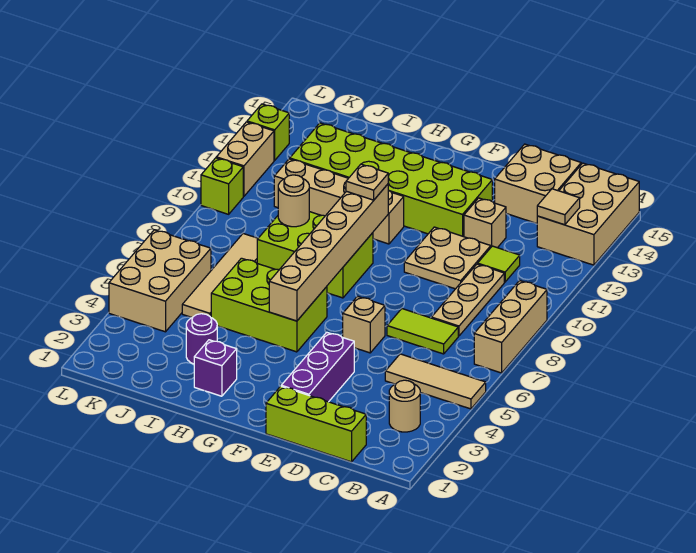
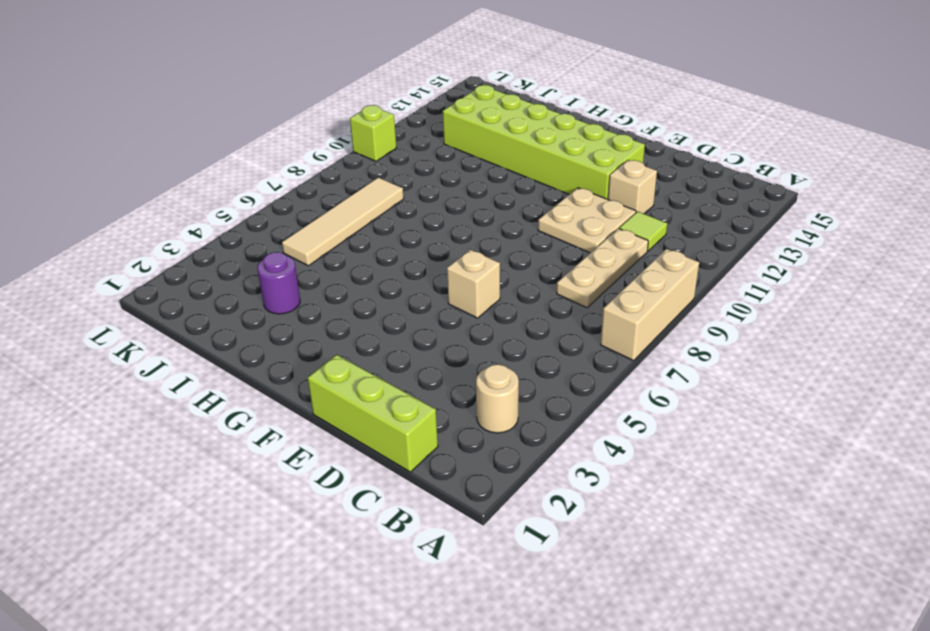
none -> tan 1x3 tile [385,354,486,409]
none -> tan 2x3 brick [537,163,639,265]
none -> lime 1x2 tile [387,309,458,354]

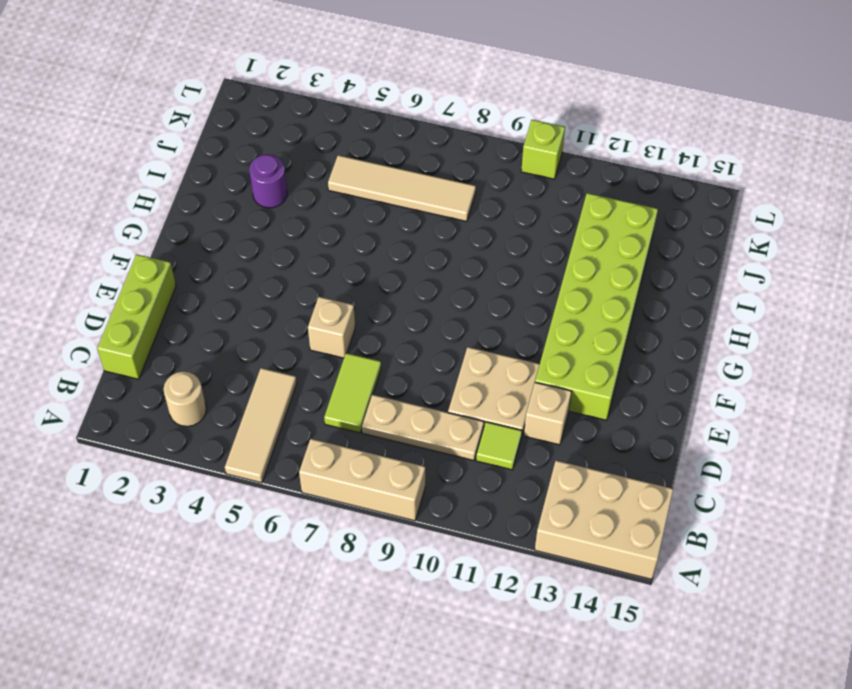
none -> tan 2x2 brick [495,144,581,223]
none -> purple 1x3 brick [281,332,354,402]
none -> lime 2x3 brick [211,258,327,352]

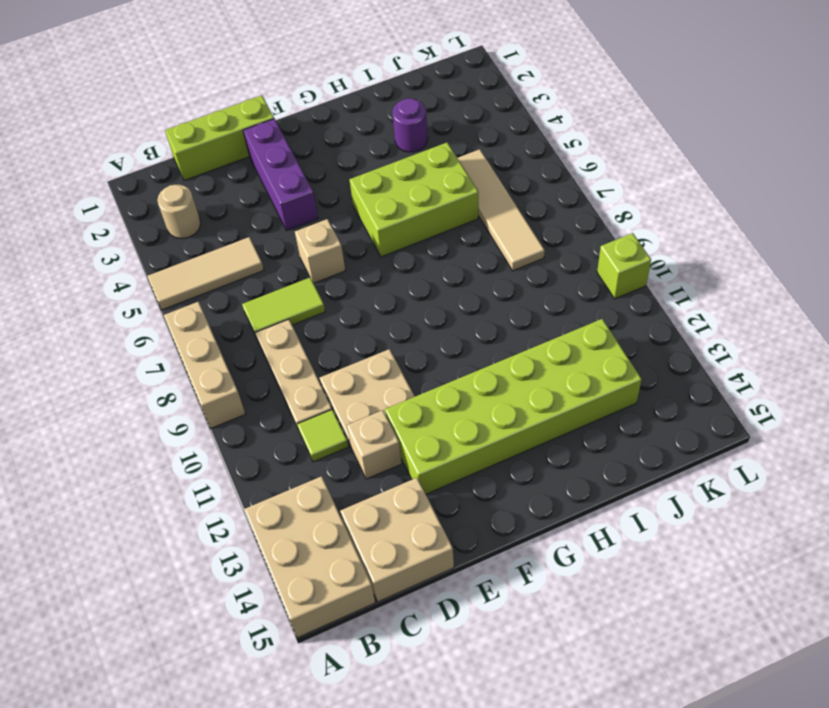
none -> lime 2x3 brick [257,212,373,298]
none -> tan 1x4 brick [274,159,404,244]
none -> purple 1x1 brick [194,340,237,396]

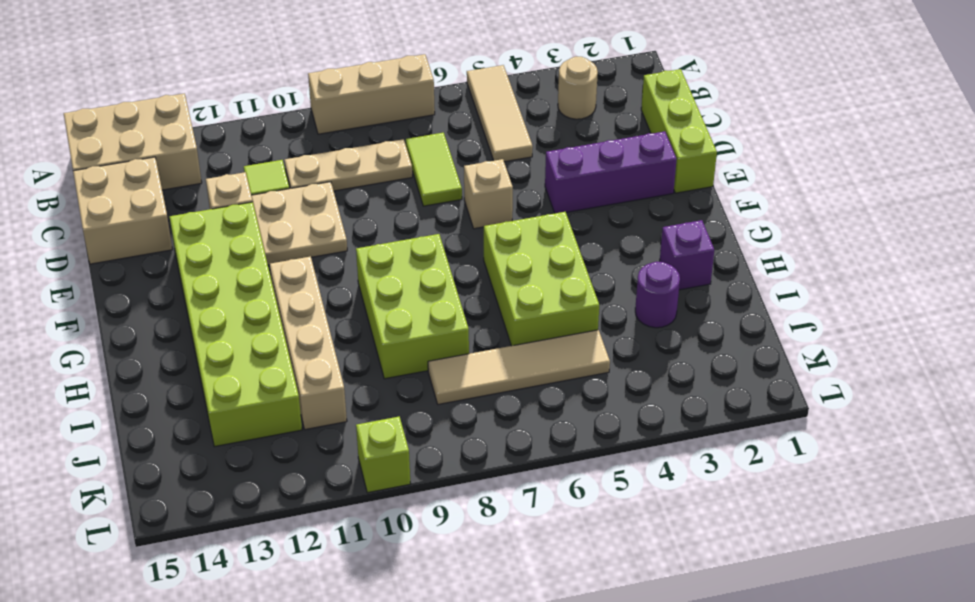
none -> tan 2x3 brick [109,230,211,332]
none -> tan 1x2 brick [216,122,274,196]
none -> lime 1x1 brick [247,104,289,160]

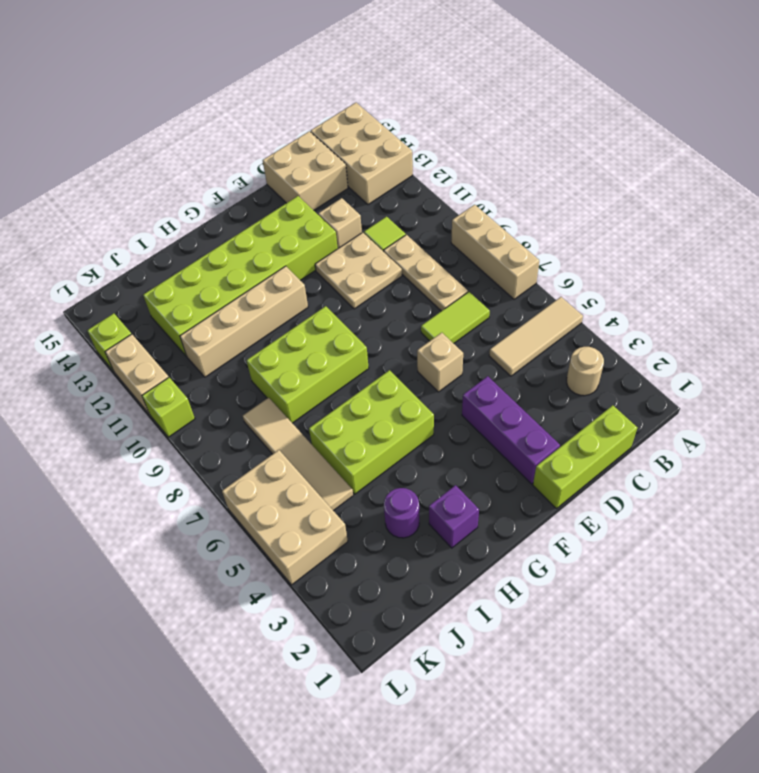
none -> tan 1x1 tile [537,189,580,225]
none -> tan 1x6 brick [269,184,388,321]
none -> tan 1x1 round brick [278,175,309,227]

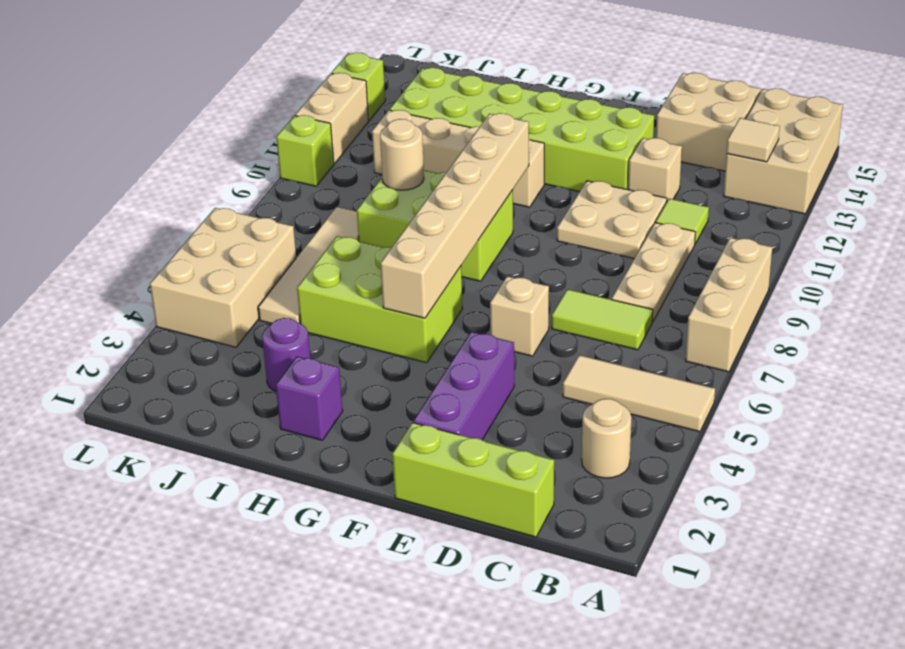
none -> tan 1x1 plate [346,164,388,200]

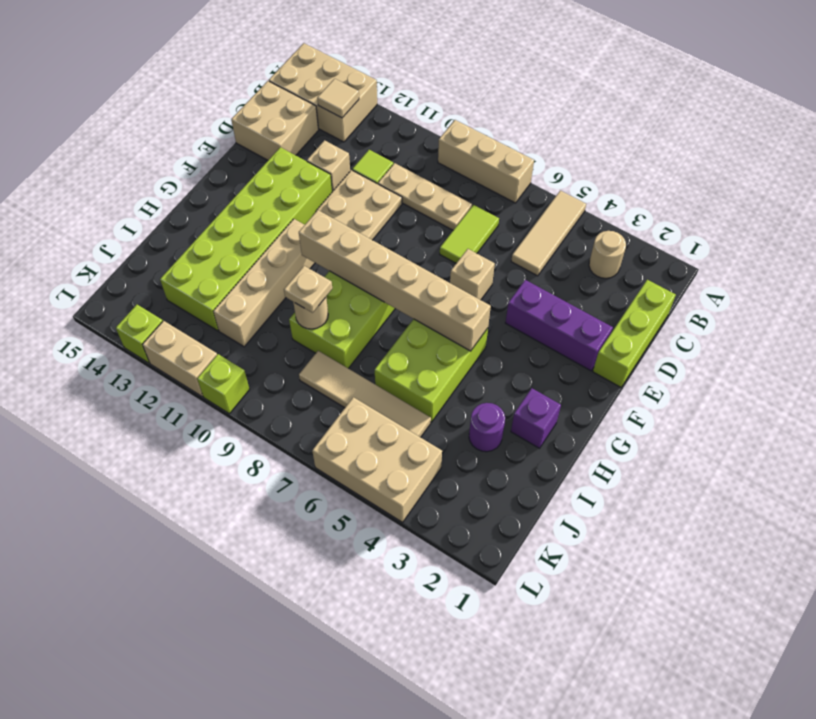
tan 1x1 plate [284,266,332,313] -> tan 1x1 plate moved to [346,164,388,200]

